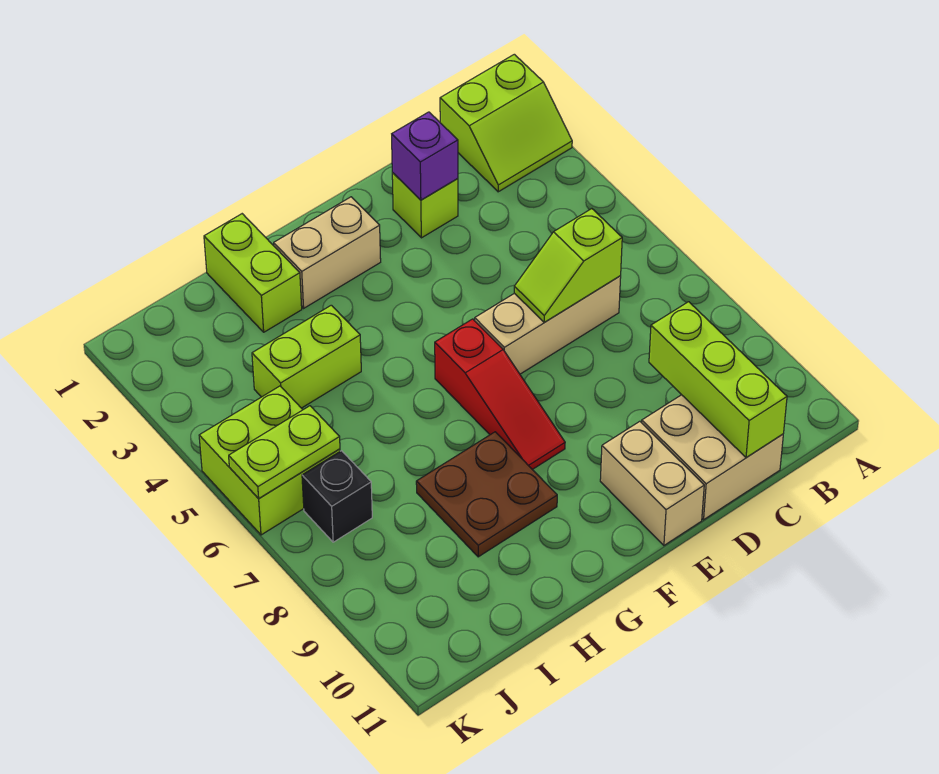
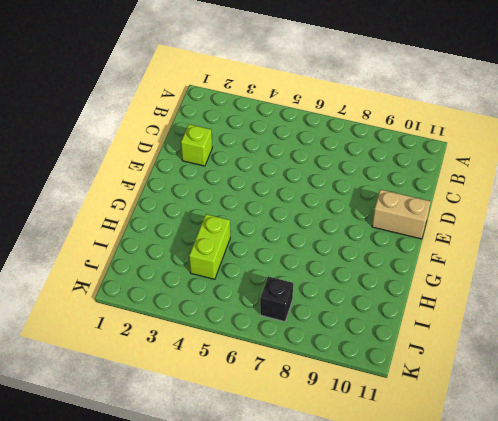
none -> lime 2x2 slope [440,54,572,192]
none -> tan 1x3 brick [475,276,621,374]
none -> tan 2x2 brick [642,395,783,520]

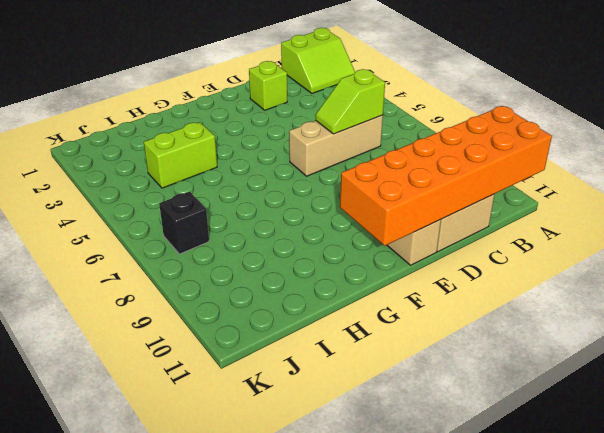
orange 2x6 brick [340,106,552,246] -> lime 1x3 brick [649,302,787,458]
none -> tan 1x2 brick [274,197,381,308]
none -> red 1x3 slope [435,319,565,470]
none -> brown 2x2 plate [416,432,557,557]

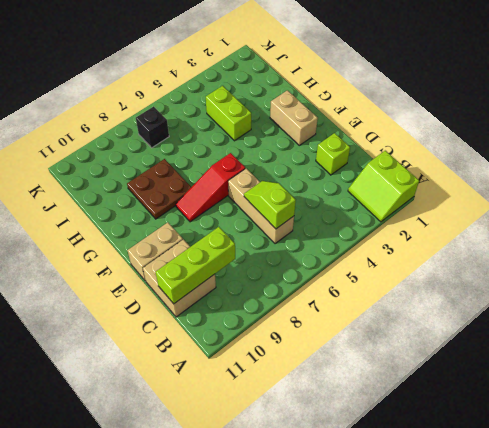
none -> lime 1x2 brick [204,214,302,332]
none -> lime 2x2 brick [199,386,340,535]
none -> purple 1x1 brick [392,112,458,200]

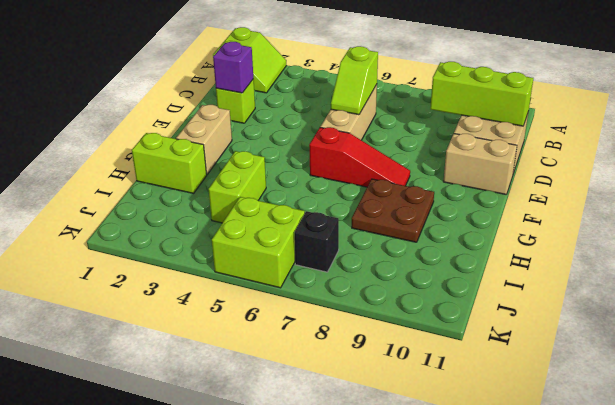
none -> lime 1x2 plate [229,406,340,499]

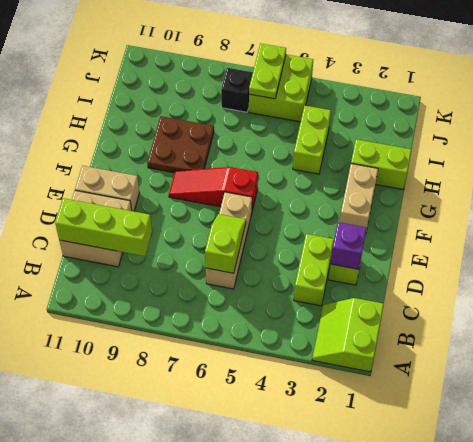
lime 1x2 brick [294,234,334,306] -> none

